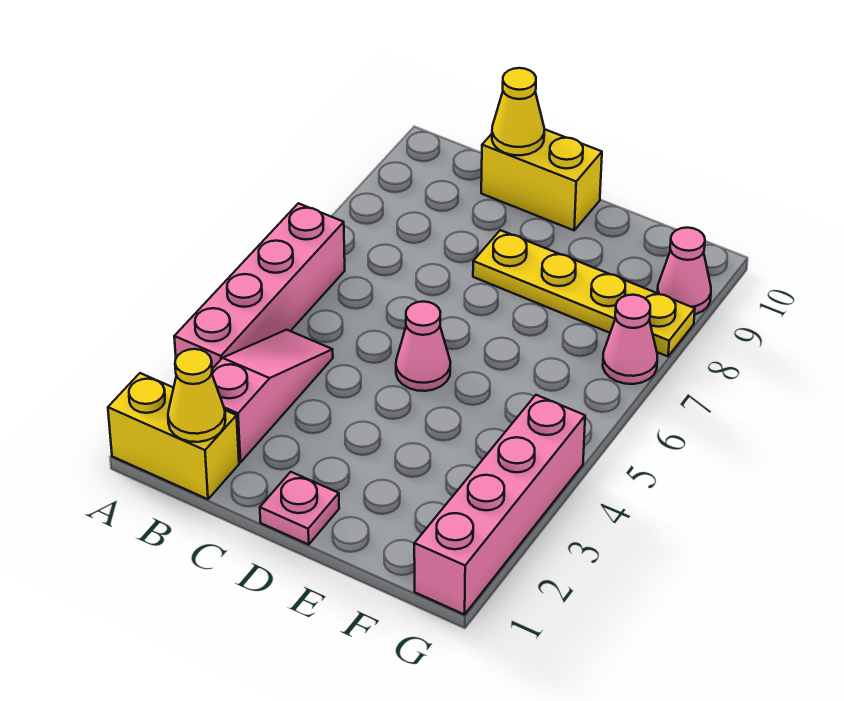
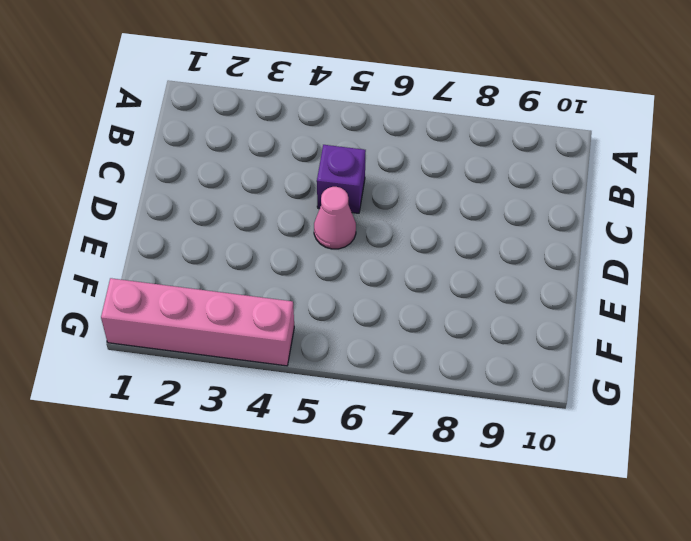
purple 1x1 brick [317,145,366,213] -> none
none -> yellow 1x2 brick [108,373,239,499]
none -> pink 1x4 brick [174,203,345,369]
none -> pink 1x3 slope [212,330,333,463]

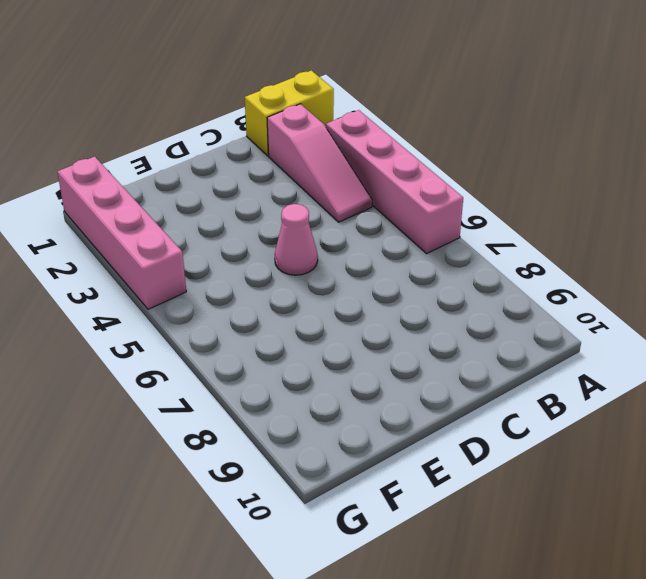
none -> yellow 1x2 brick [481,129,602,230]
none -> pink 1x1 plate [260,472,339,544]
none -> yellow 1x4 plate [473,230,695,356]

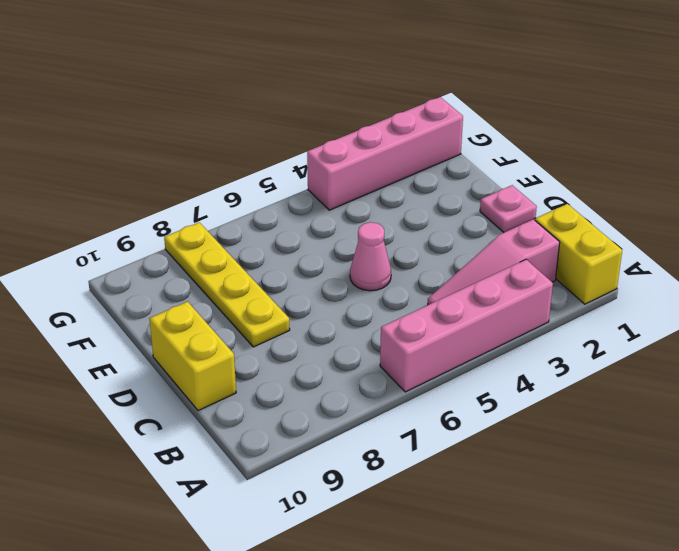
none -> pink 1x1 cone [603,295,657,384]
none -> pink 1x1 cone [658,228,711,314]
none -> yellow 1x1 cone [168,349,226,442]

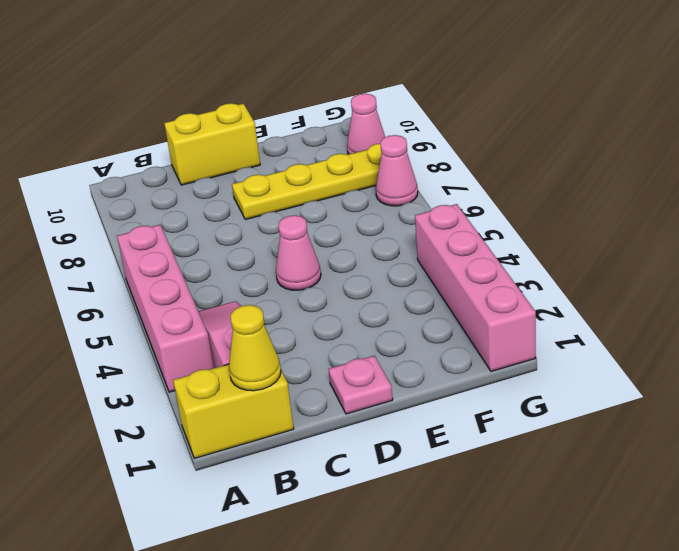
none -> yellow 1x1 cone [492,68,544,155]

